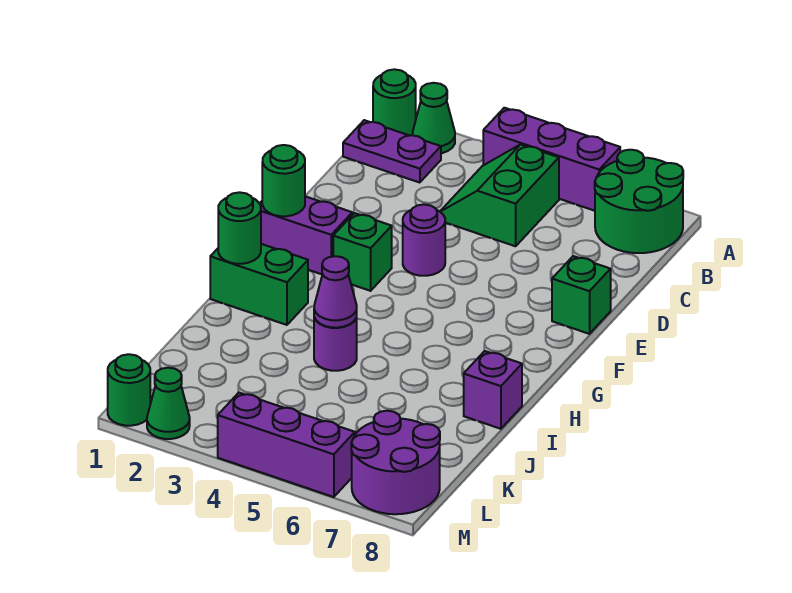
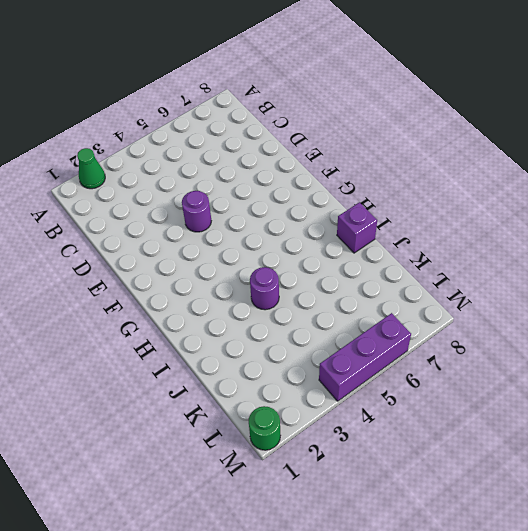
none -> green 1x1 round brick [373,69,416,136]
none -> purple 1x3 brick [483,108,620,211]
none -> green 2x2 round brick [595,150,683,253]

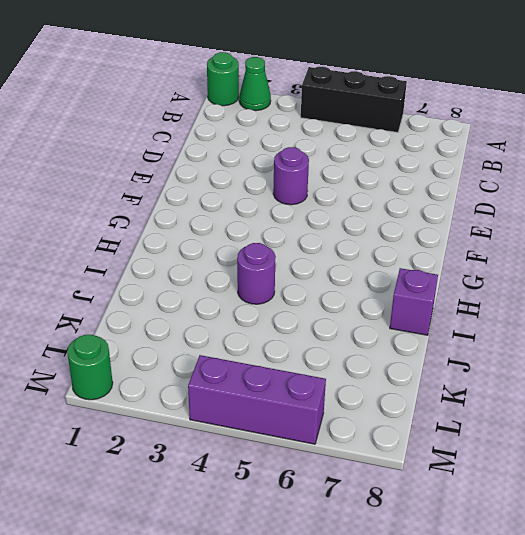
black 1x3 brick [301,67,407,132] -> purple 1x3 brick [483,108,620,211]
none -> green 2x2 round brick [595,150,683,253]
none -> purple 1x2 plate [343,120,441,183]
none -> green 2x2 slope [440,144,559,246]

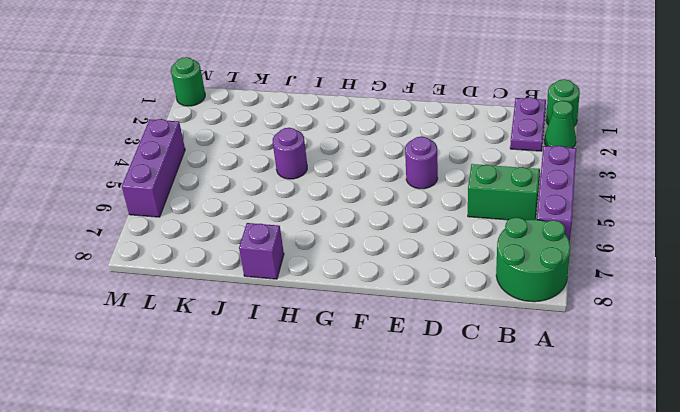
none -> green 1x1 brick [552,256,611,334]
none -> purple 1x2 brick [260,196,352,274]
none -> green 1x1 brick [333,213,392,291]

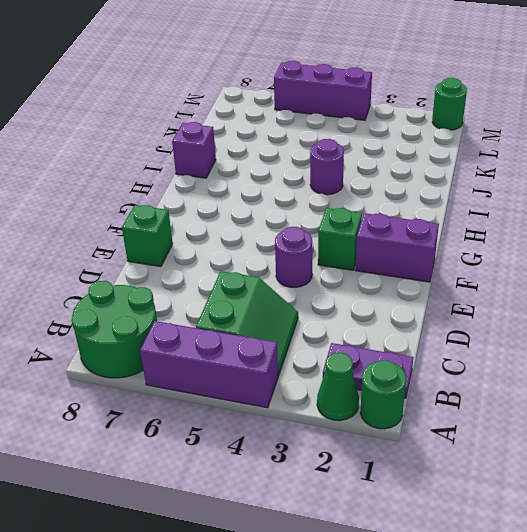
none -> green 1x2 brick [210,244,308,325]
none -> purple 2x2 round brick [351,411,440,514]
none -> green 1x1 cone [147,368,190,439]

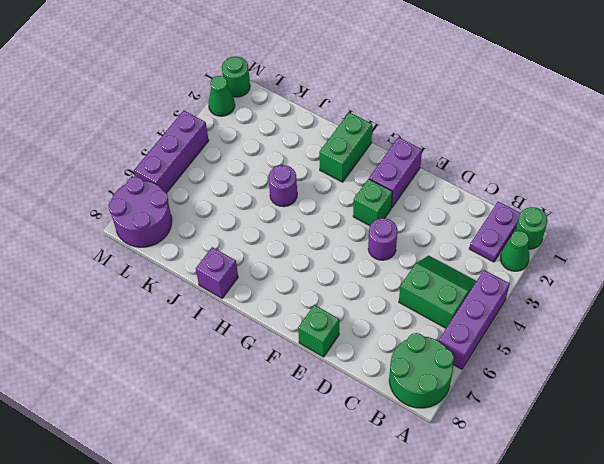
none -> green 1x1 round brick [262,145,305,216]
none -> green 1x1 round brick [218,192,261,264]
none -> purple 1x1 cone [314,256,357,328]

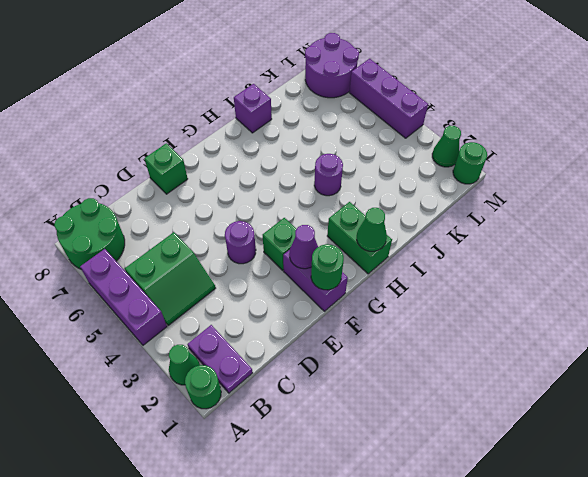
purple 1x1 cone [289,225,318,269] -> purple 1x1 cone moved to [314,256,357,328]
green 1x1 cone [357,208,387,251] -> green 1x1 round brick [218,192,261,264]

